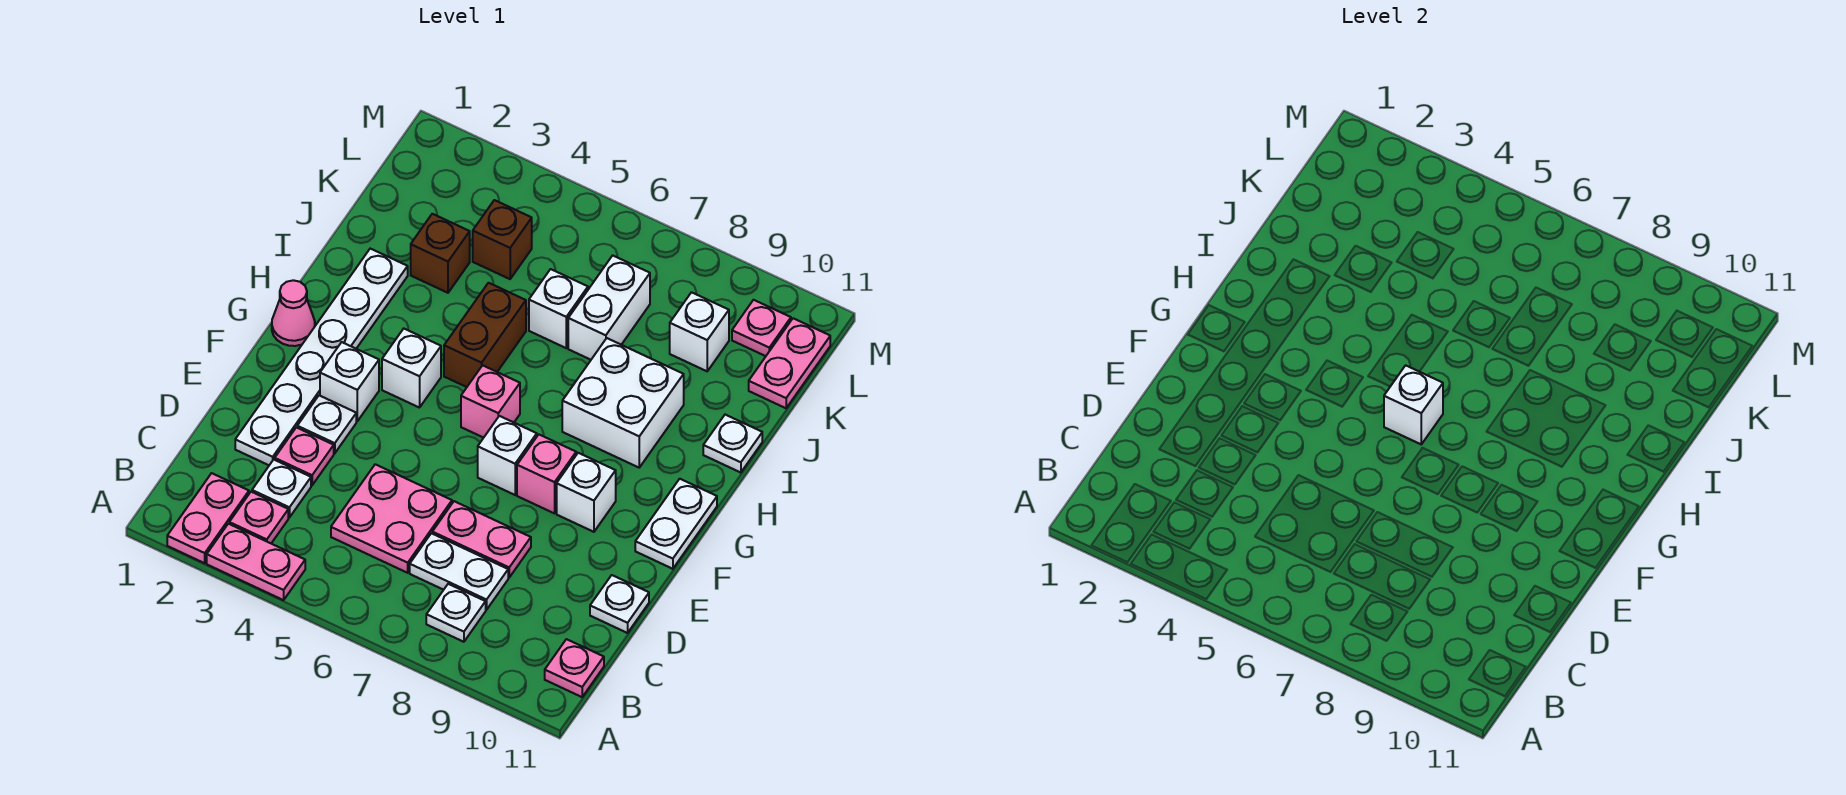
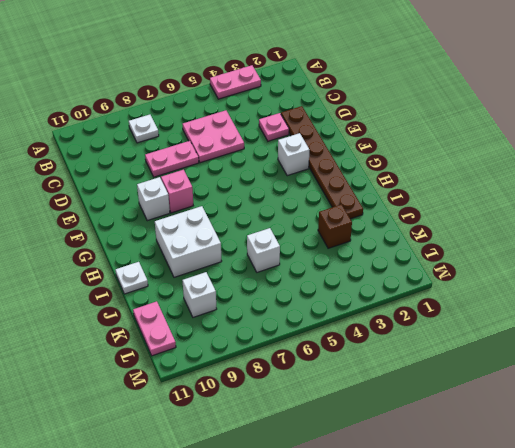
brown 1x6 plate [281,106,363,219] -> white 1x6 plate [235,249,408,465]
none -> pink 1x2 plate [167,473,249,563]
none -> pink 1x1 plate [229,492,288,543]
none -> pink 1x1 plate [545,639,604,697]
none -> white 1x1 plate [252,460,311,518]

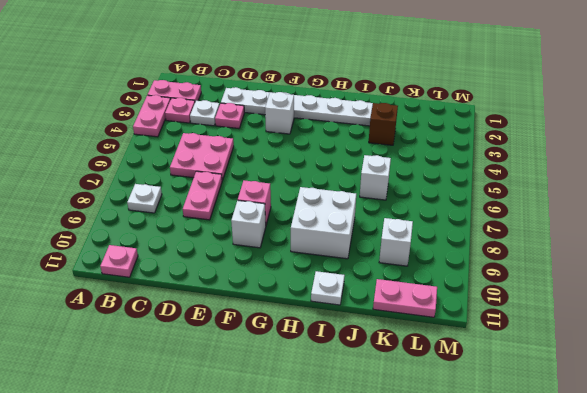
none -> white 1x2 plate [410,533,508,610]
none -> white 1x1 plate [590,575,649,633]
none -> white 1x1 plate [297,395,356,453]
none -> white 1x1 brick [478,416,537,495]

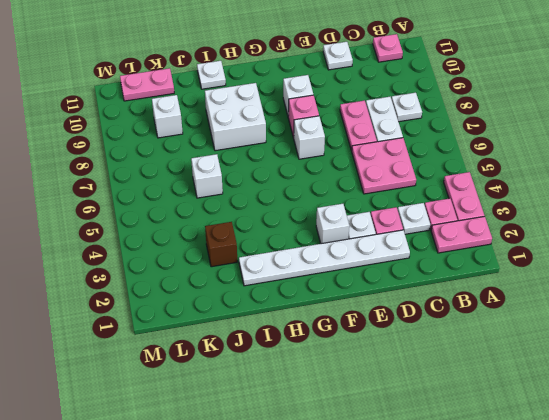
none -> white 1x2 plate [635,479,717,569]
none -> pink 1x1 cone [272,280,315,346]
none -> white 1x1 brick [382,329,441,408]
none -> pink 1x1 brick [461,365,520,438]

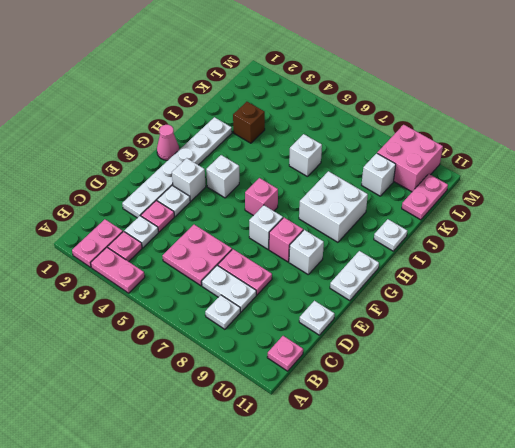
pink 2x2 brick [377,125,443,192] -> pink 1x1 plate [732,300,791,356]
none -> brown 1x2 brick [444,283,526,387]
none -> white 1x2 brick [568,255,650,360]
none -> brown 1x1 brick [473,200,532,279]
none -> white 1x1 brick [1384,365,1443,444]

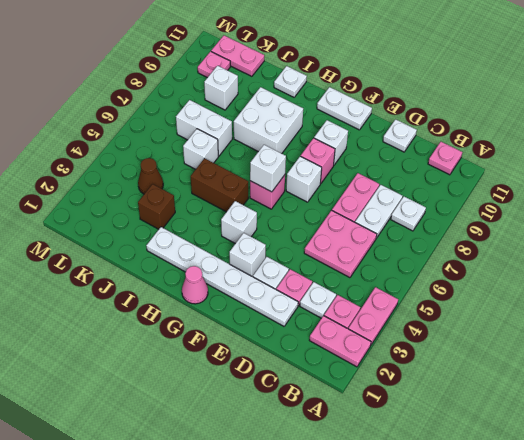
brown 1x1 cone [138,158,163,194] -> brown 1x1 brick [473,200,532,279]

